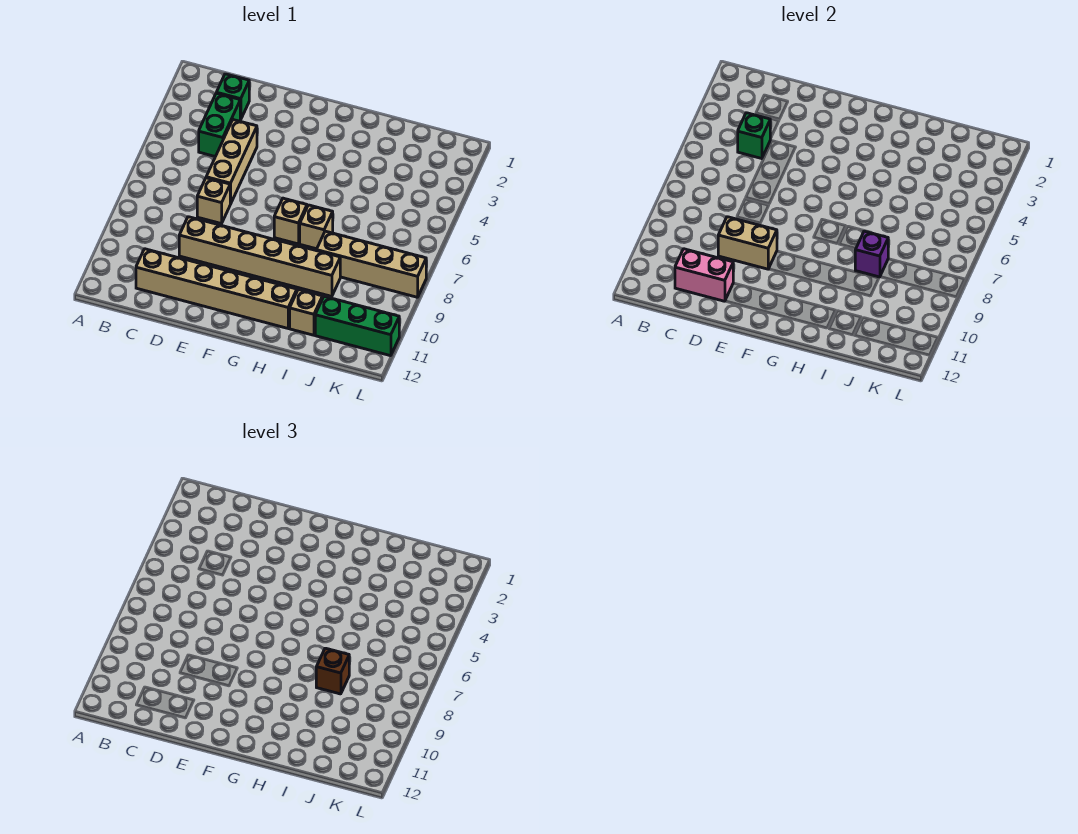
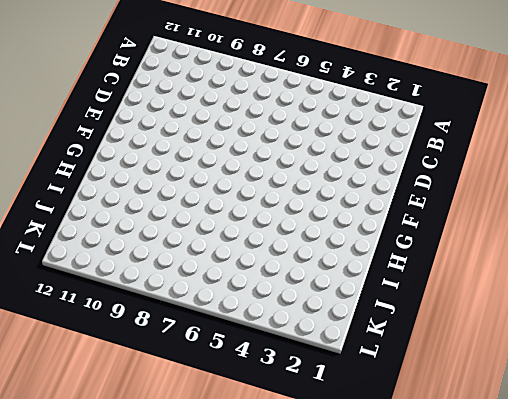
none -> green 1x1 brick [216,74,249,120]
none -> green 1x2 brick [199,93,240,157]
none -> tan 1x6 brick [136,249,297,328]

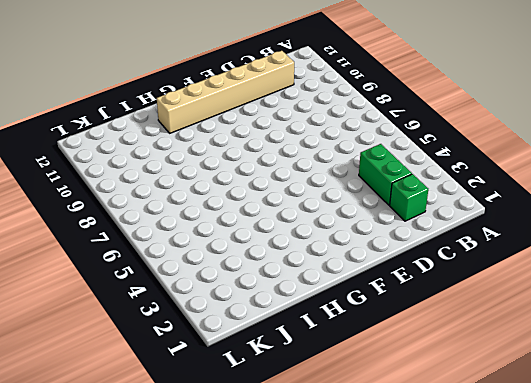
none -> tan 1x3 brick [206,120,257,204]
none -> tan 1x1 brick [197,178,230,224]
none -> tan 1x6 brick [179,217,340,296]

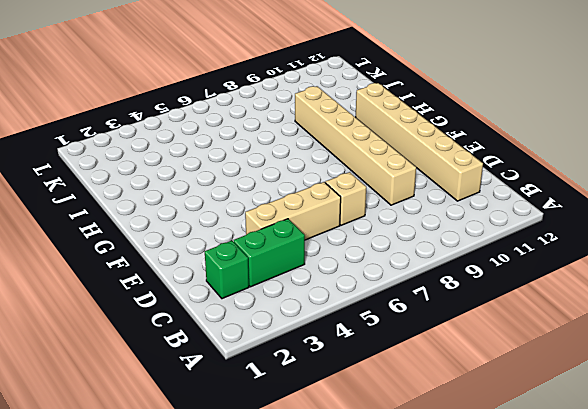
none -> tan 1x1 brick [274,198,307,244]
none -> tan 1x1 brick [300,205,333,249]
none -> tan 1x4 brick [316,231,426,297]

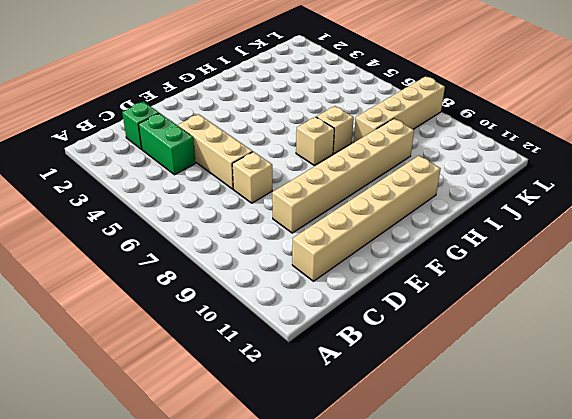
none -> tan 1x1 brick [290,290,323,335]
none -> green 1x3 brick [315,296,399,356]
none -> green 1x1 brick [738,113,770,159]

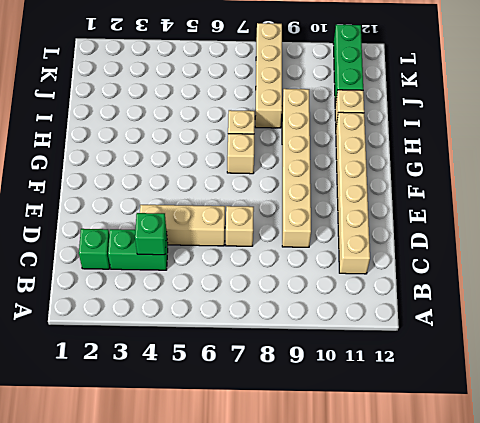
none -> pink 1x2 brick [675,249,733,301]
none -> tan 1x2 brick [718,217,777,269]
none -> purple 1x1 brick [855,231,888,277]

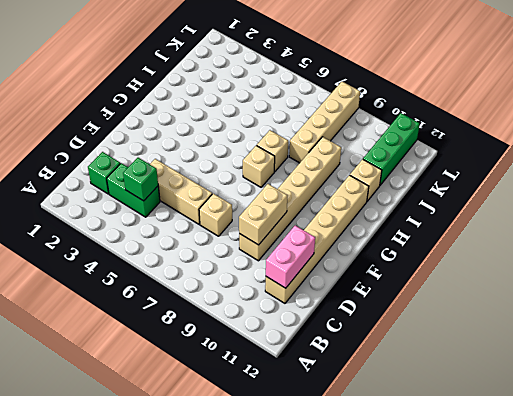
none -> purple 1x1 brick [855,231,888,277]
none -> brown 1x1 brick [316,648,349,694]

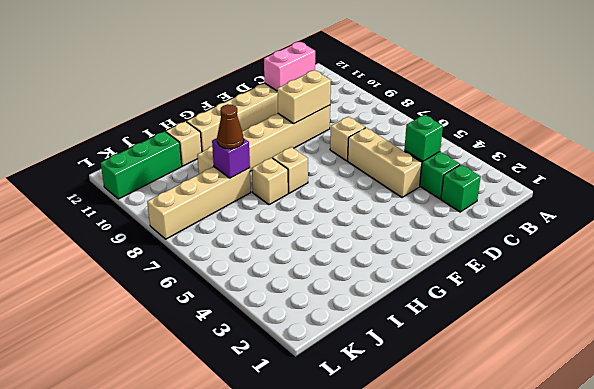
brown 1x1 cone [217,104,244,149] -> brown 1x1 brick [316,648,349,694]

